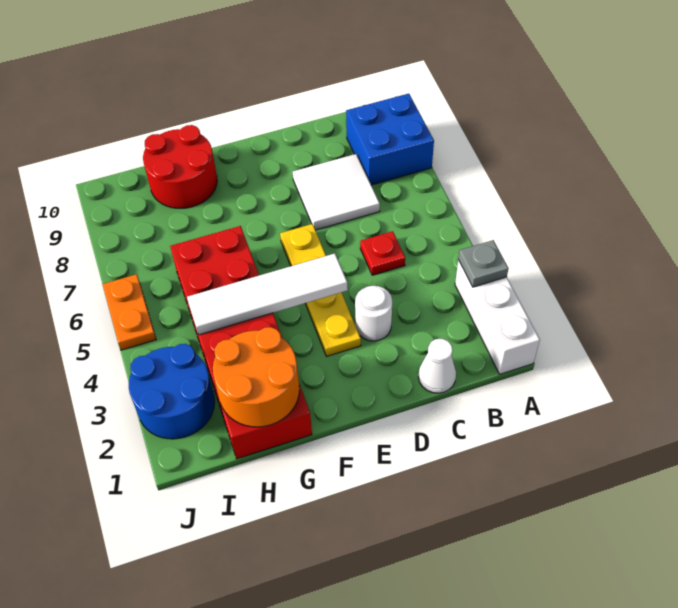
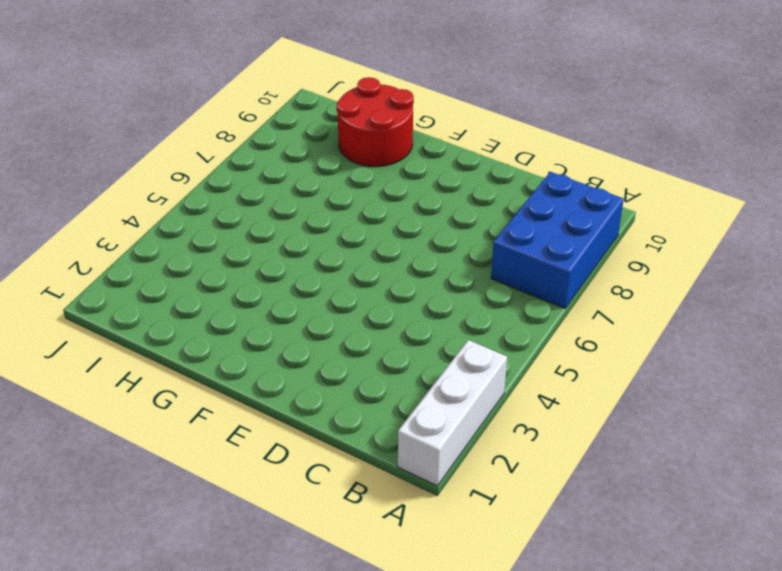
blue 2x3 brick [491,172,624,308] -> blue 2x2 brick [346,94,434,185]
none -> white 1x1 cone [419,339,456,393]
none -> red 1x1 plate [360,231,405,275]
none -> white 2x2 tile [293,154,380,230]

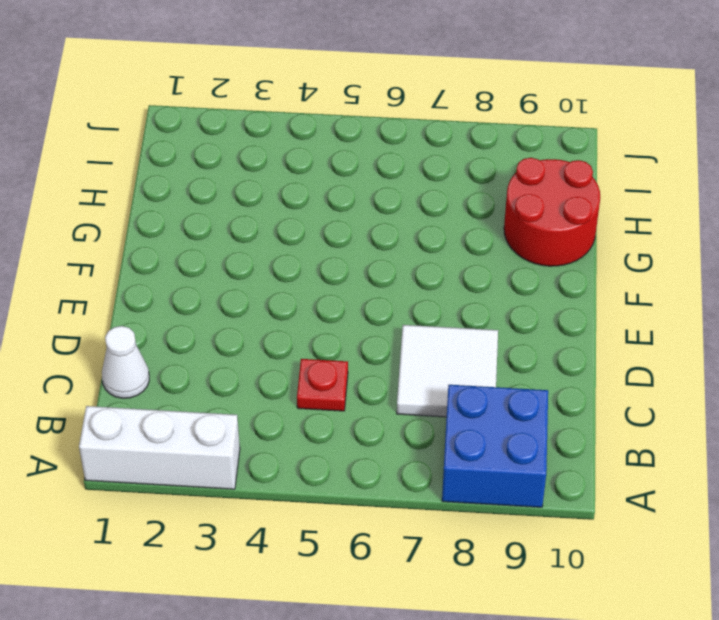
none -> white 1x1 round brick [355,286,392,341]
none -> yellow 1x4 plate [280,224,361,357]
none -> red 2x6 brick [170,226,312,459]

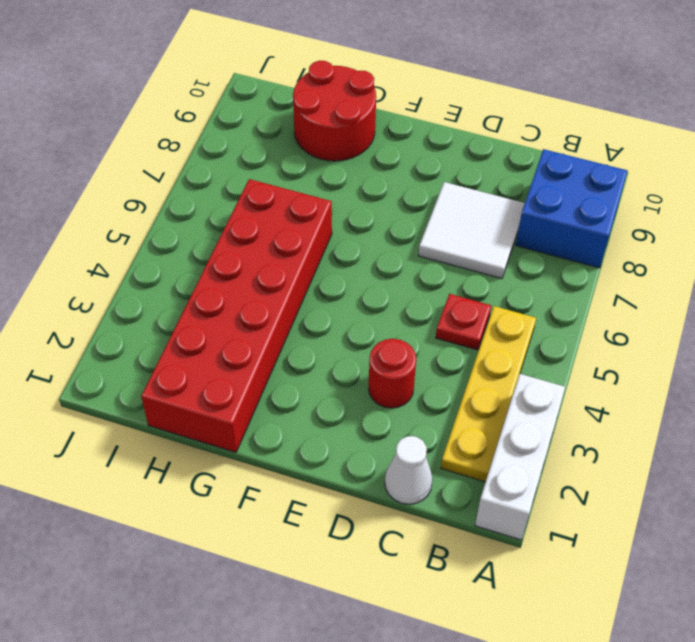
yellow 1x4 plate [441,306,536,482] -> yellow 1x4 plate moved to [280,224,361,357]
red 1x1 round brick [369,339,416,408] -> white 1x1 round brick [355,286,392,341]
none -> blue 2x2 round brick [129,344,215,439]
none -> orange 1x2 plate [102,274,156,350]
none -> grey 1x1 plate [458,240,508,287]

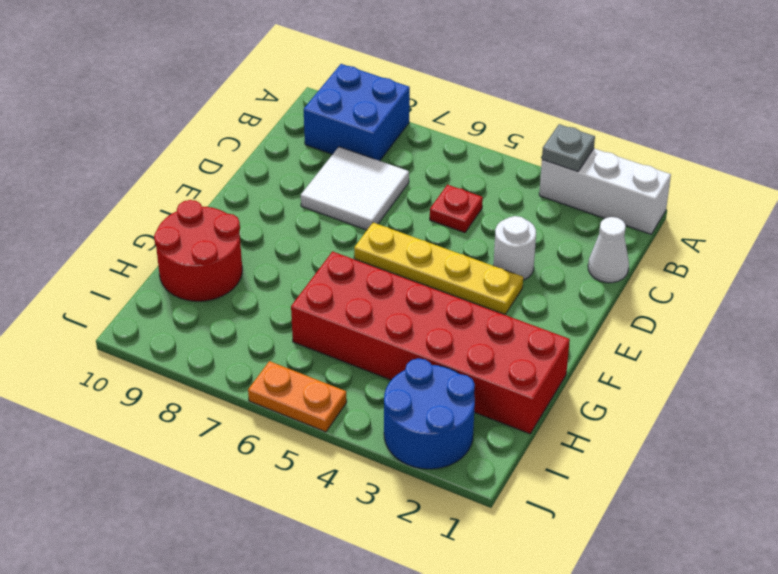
none -> white 1x4 tile [187,253,348,335]
none -> orange 2x2 round brick [213,327,299,427]

